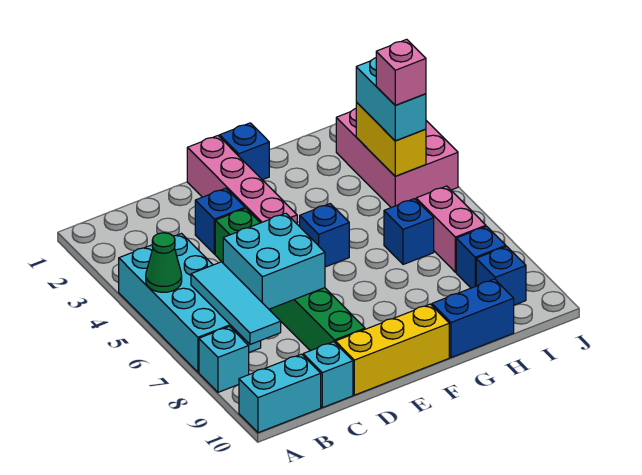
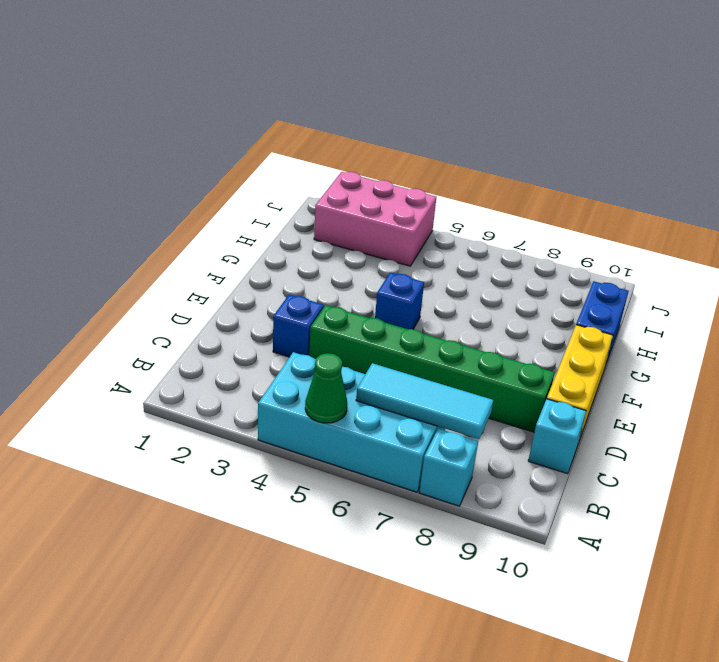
none -> cyan 1x2 brick [239,354,321,433]
none -> pink 1x4 brick [187,136,297,224]
none -> blue 1x1 brick [220,123,269,180]

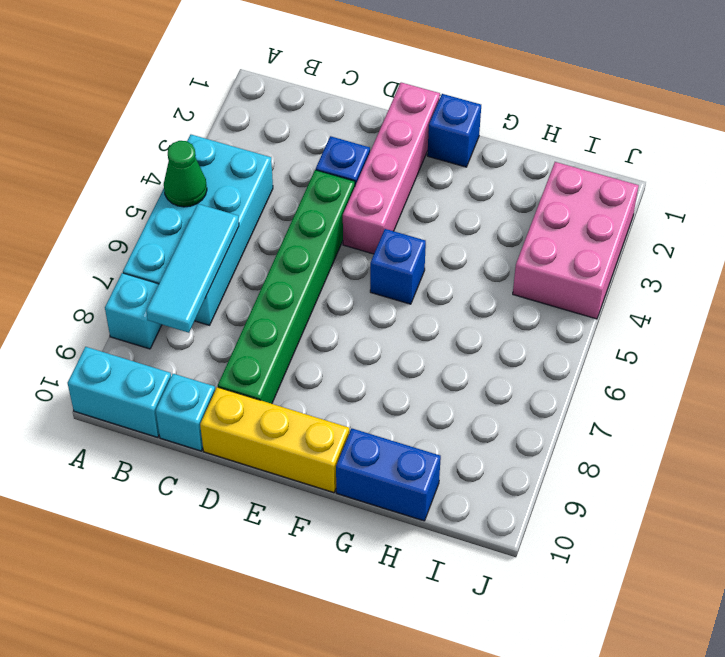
none -> blue 1x1 brick [384,199,434,265]
none -> pink 1x2 brick [416,186,486,272]
none -> blue 1x1 brick [456,226,506,288]

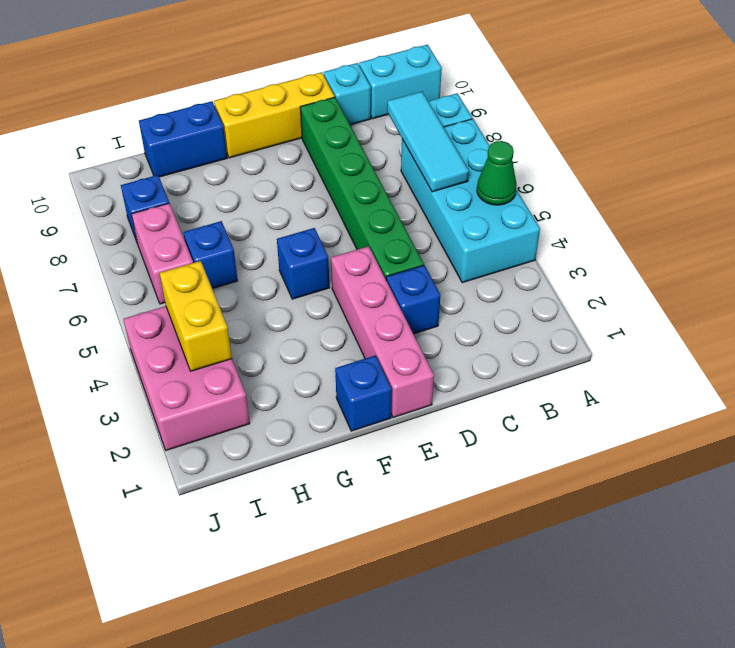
none -> blue 1x1 brick [476,246,526,305]
none -> cyan 2x2 brick [223,213,325,309]
none -> cyan 1x2 brick [356,58,426,141]

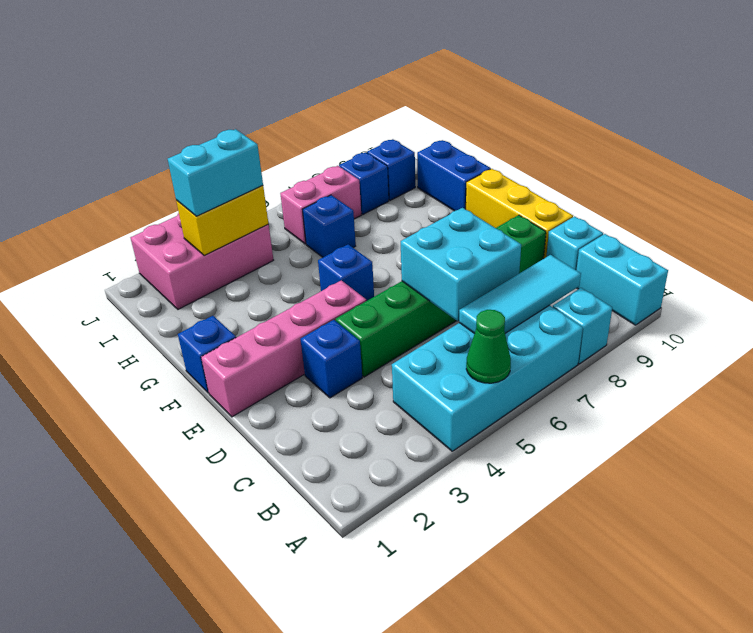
none -> pink 1x1 brick [376,39,426,105]

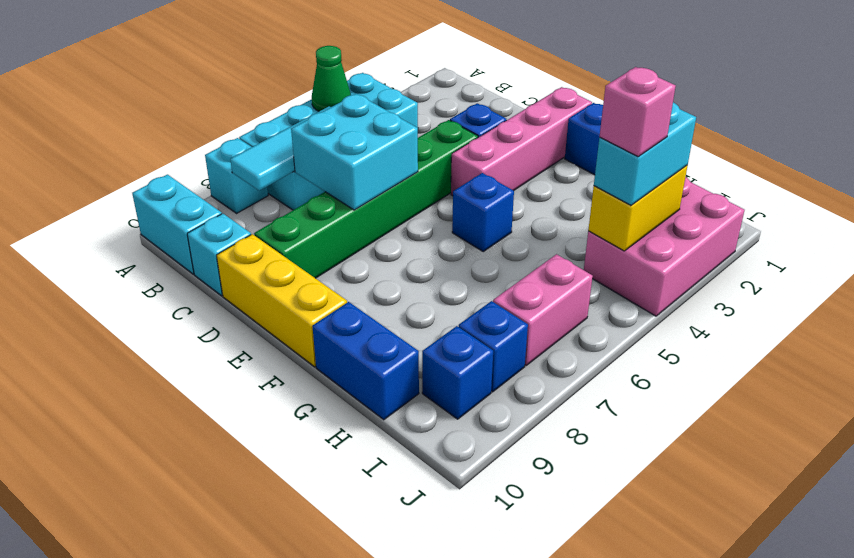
none -> blue 1x1 brick [384,199,434,265]

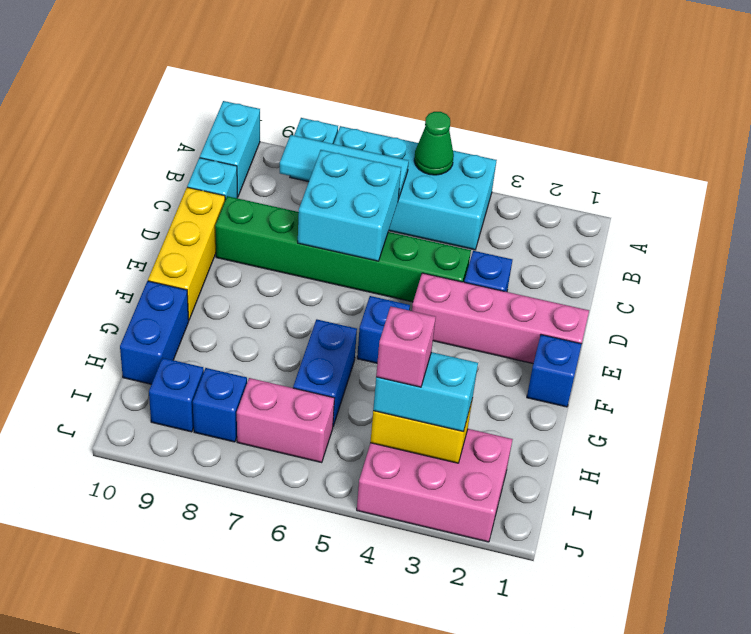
blue 1x2 brick [293,319,357,426] -> blue 1x1 brick [384,199,434,265]

